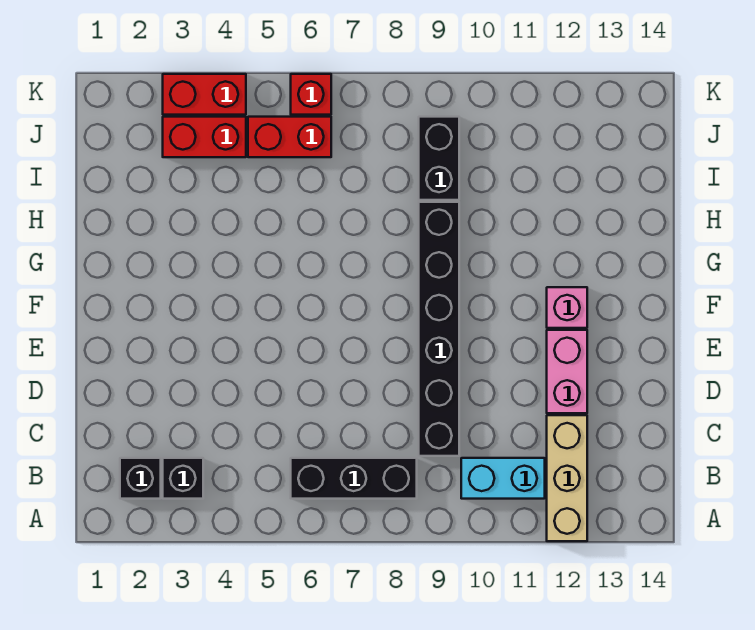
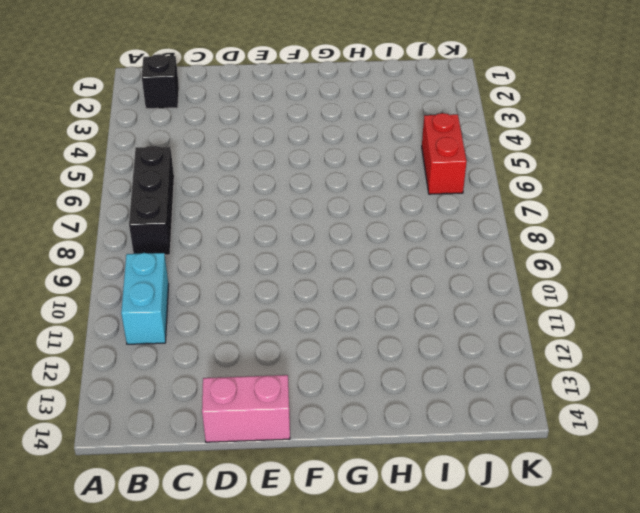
pink 1x2 brick [202,375,290,442] -> pink 1x2 brick moved to [547,330,587,413]
none -> tan 1x3 brick [547,415,587,541]
none -> black 1x1 brick [163,458,203,499]
none -> black 1x6 brick [419,202,459,456]

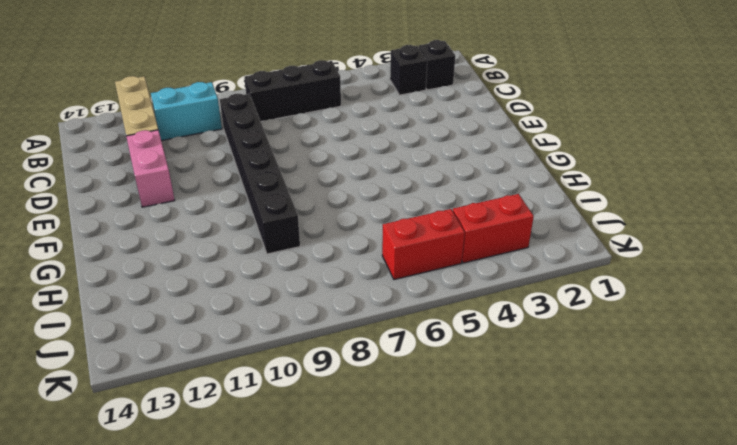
none -> pink 1x1 brick [547,287,587,328]
none -> black 1x2 brick [419,117,459,200]
none -> red 1x2 brick [163,74,246,115]

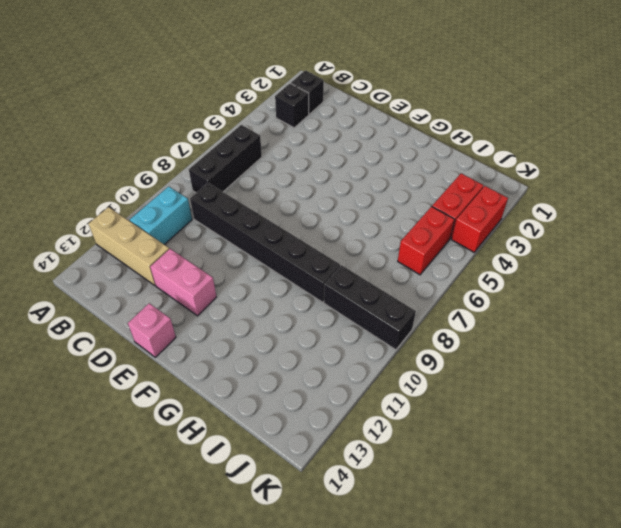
pink 1x1 brick [128,303,176,357] -> pink 1x1 brick moved to [547,287,587,328]
black 1x3 brick [324,265,416,350] -> black 1x2 brick [419,117,459,200]
none -> red 1x1 brick [291,74,331,115]

